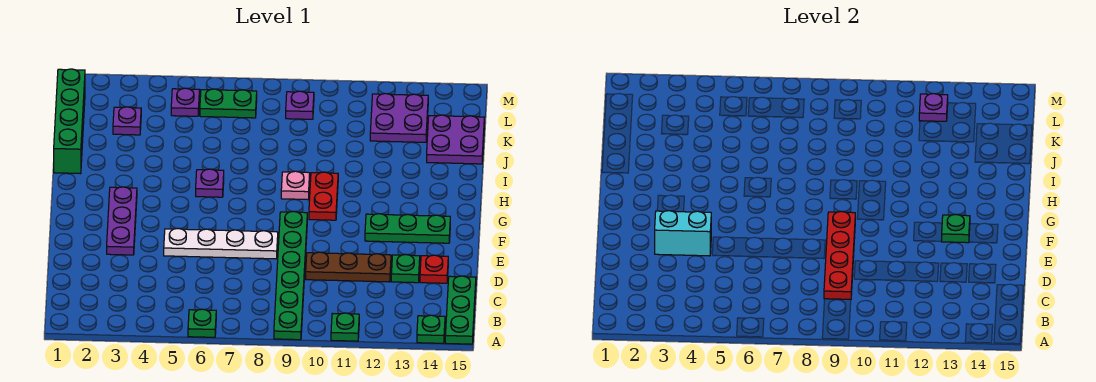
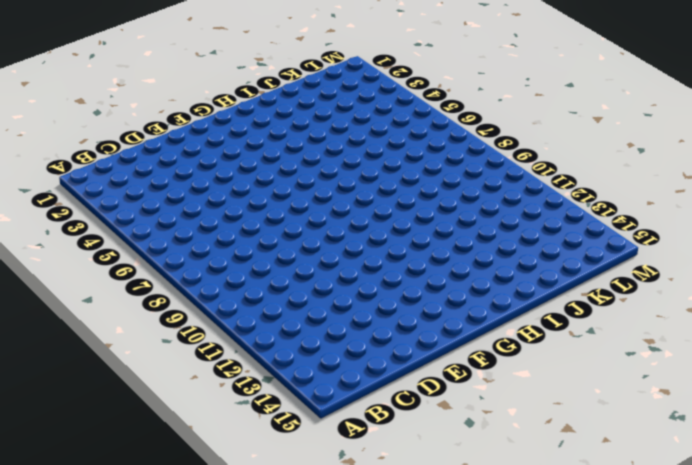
none -> green 1x1 plate [188,309,216,337]
none -> green 1x6 plate [274,211,307,340]
none -> green 1x1 plate [331,313,359,341]

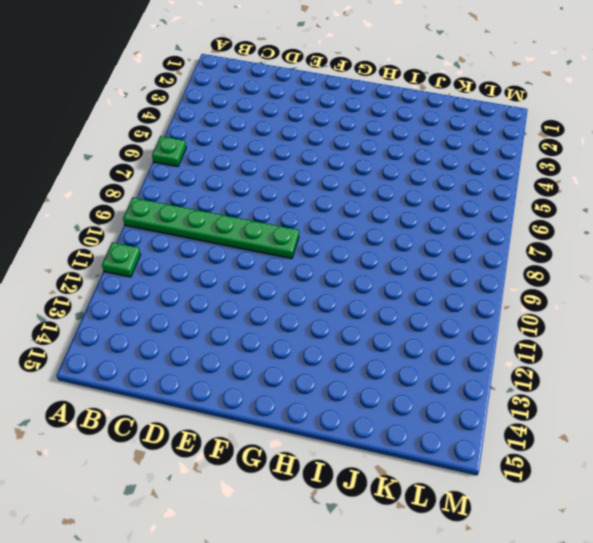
none -> green 1x1 plate [417,315,445,343]
none -> green 1x3 plate [445,276,476,344]
none -> brown 1x3 plate [306,252,391,282]

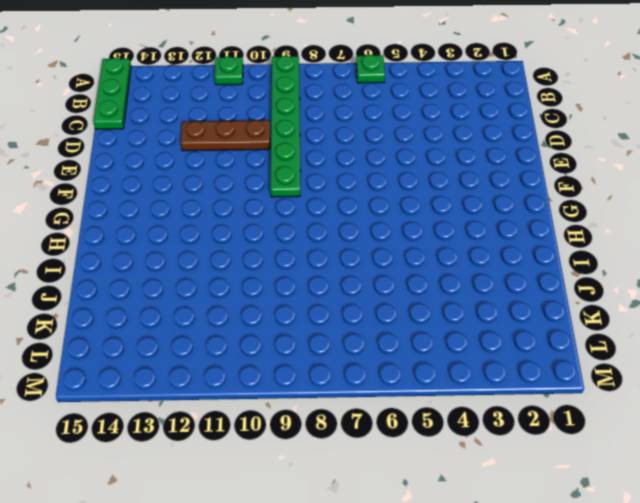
none -> green 1x1 plate [417,315,445,343]
none -> green 1x1 plate [391,254,420,283]
none -> red 1x1 plate [420,255,448,283]

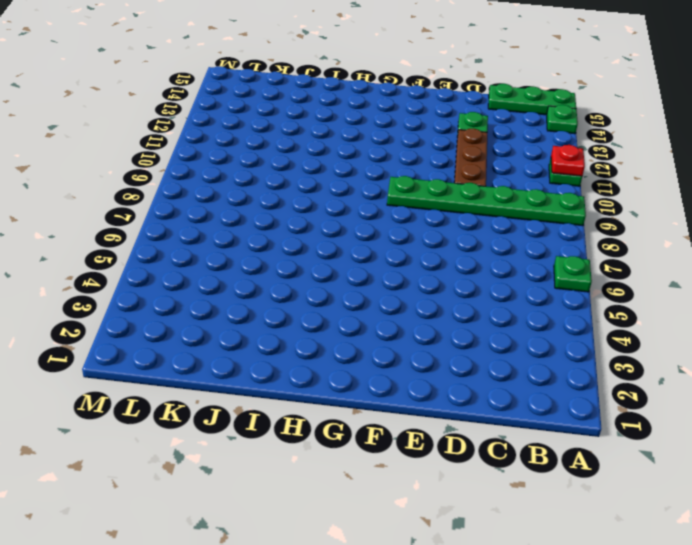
red 1x1 plate [551,145,585,176] -> red 1x1 plate moved to [420,255,448,283]
none -> purple 1x3 plate [107,187,137,255]
none -> white 1x4 plate [164,229,278,259]
none -> green 1x3 plate [365,214,450,243]

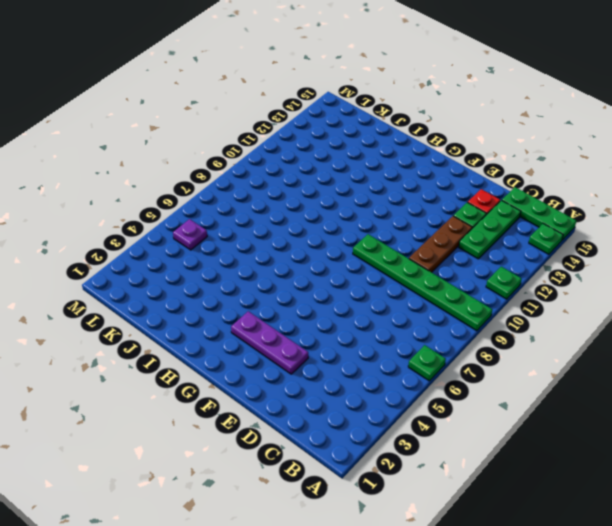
green 1x3 plate [459,200,521,259] -> green 1x3 plate moved to [365,214,450,243]
none -> white 1x4 plate [164,229,278,259]
none -> red 1x2 plate [309,172,338,220]
none -> purple 1x1 plate [196,169,224,197]

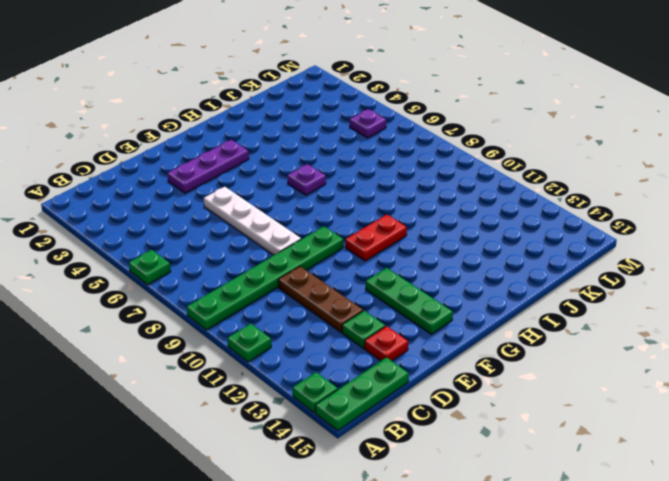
none -> pink 1x1 plate [281,171,310,200]
none -> green 1x4 brick [54,69,85,174]
none -> purple 2x2 plate [427,115,484,164]

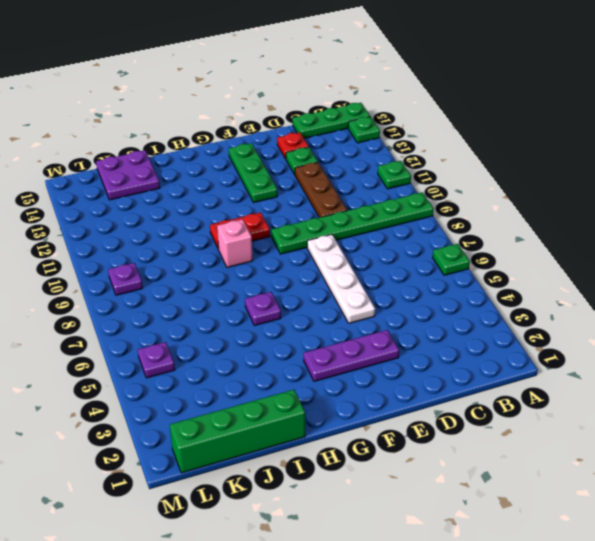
pink 1x1 brick [217,219,253,267] -> pink 1x1 plate [281,171,310,200]
none -> purple 1x1 plate [113,107,141,135]
none -> purple 2x2 plate [370,94,428,142]
none -> green 1x2 plate [200,89,257,118]

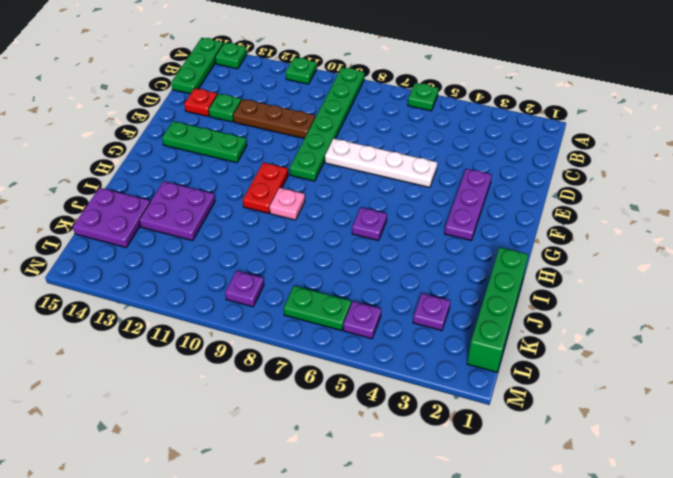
purple 2x2 plate [139,181,215,241] -> purple 2x2 plate moved to [370,94,428,142]
none -> red 1x4 plate [824,211,855,299]
none -> cyan 1x2 brick [655,211,711,256]
none -> green 1x1 plate [941,214,970,243]

